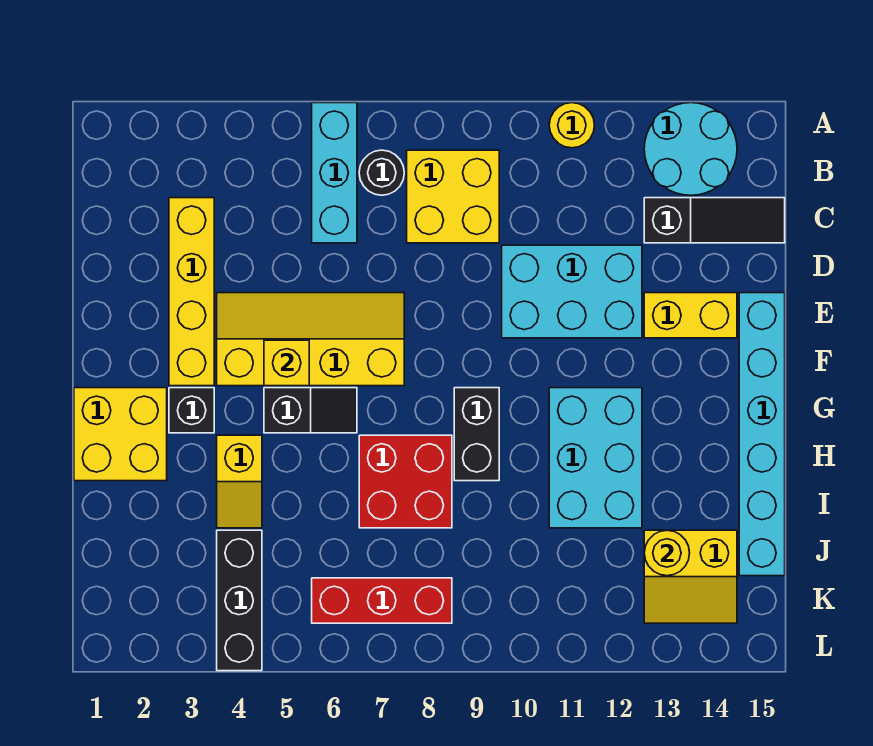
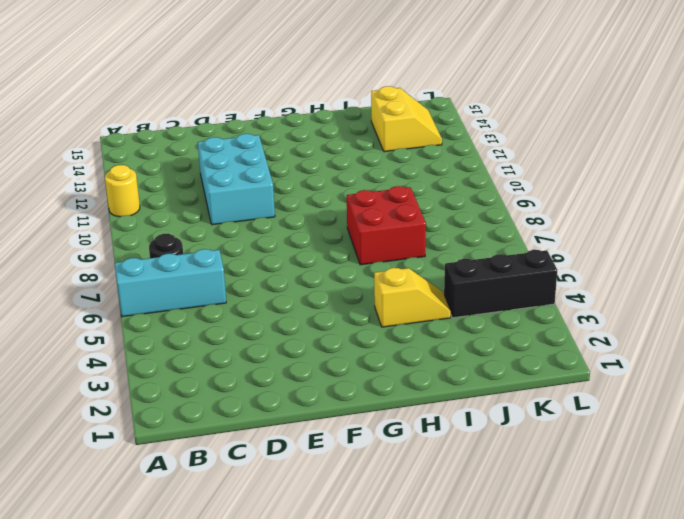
none -> cyan 2x2 round brick [644,103,737,195]
none -> yellow 2x2 brick [407,150,499,243]
none -> yellow 1x4 brick [169,198,214,386]

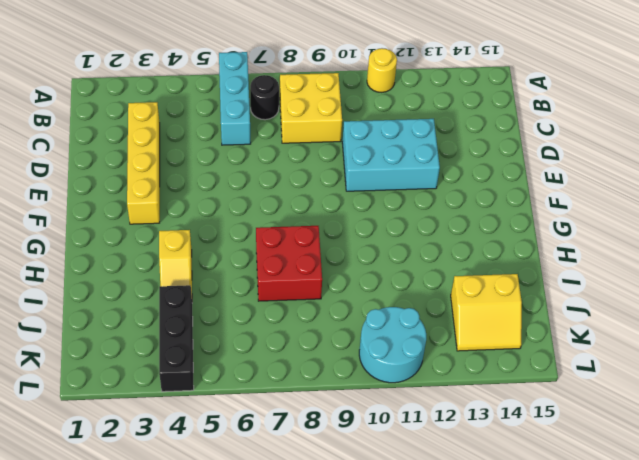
cyan 2x2 round brick [359,307,426,383] -> cyan 2x2 round brick moved to [644,103,737,195]
none -> black 1x3 slope [644,198,785,243]
none -> yellow 2x4 slope [217,293,404,386]
none -> yellow 1x2 brick [644,293,737,338]

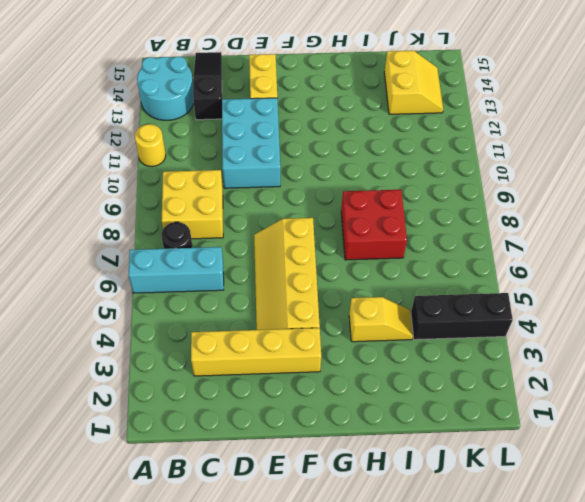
none -> cyan 1x6 brick [739,293,785,576]
none -> yellow 2x2 brick [74,388,167,481]
none -> black 1x1 brick [169,388,214,433]

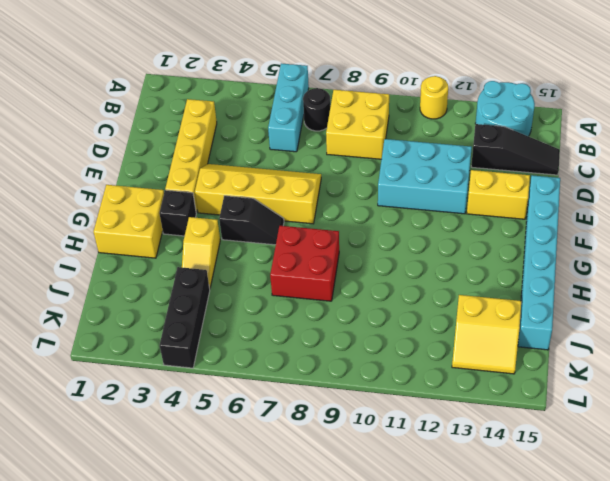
none -> black 1x2 brick [454,388,499,481]
none -> cyan 2x3 brick [549,388,642,528]
none -> red 1x3 brick [312,578,452,623]

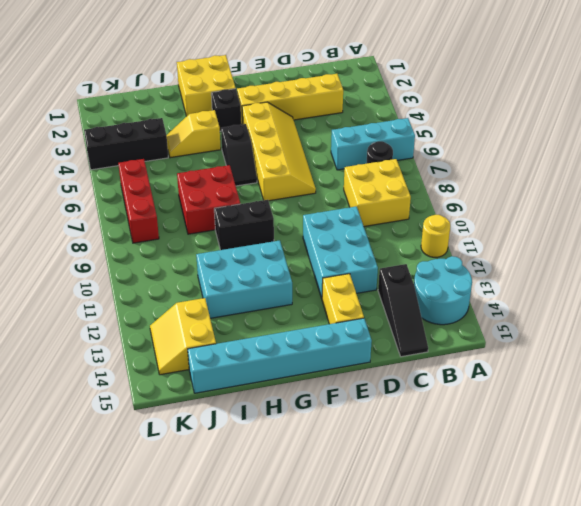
none -> yellow 1x1 brick [264,340,309,386]
none -> yellow 1x1 round brick [644,530,690,576]

